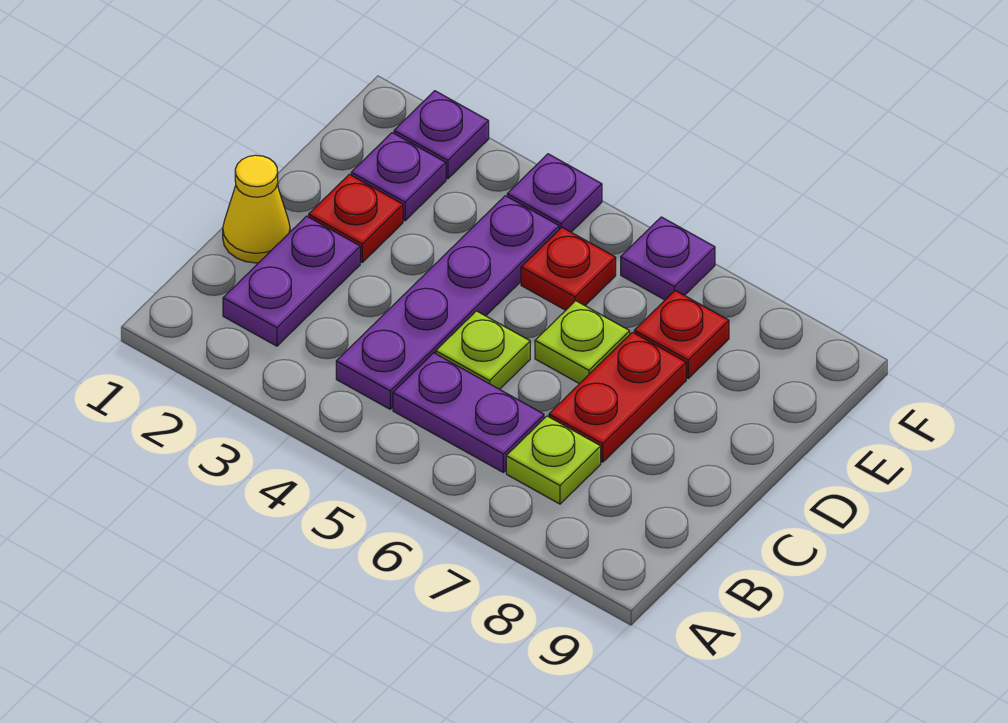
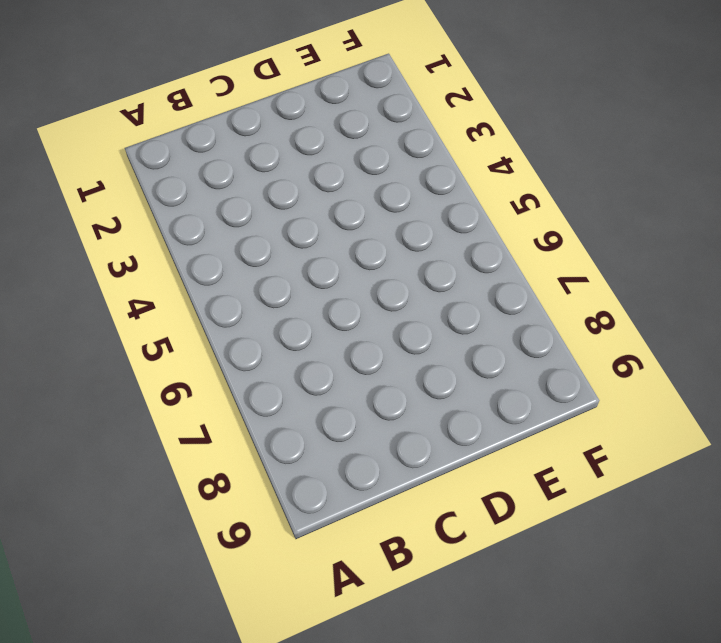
none -> purple 1x2 plate [223,216,360,346]
none -> purple 1x4 plate [336,196,559,409]
none -> purple 1x2 plate [393,353,544,472]

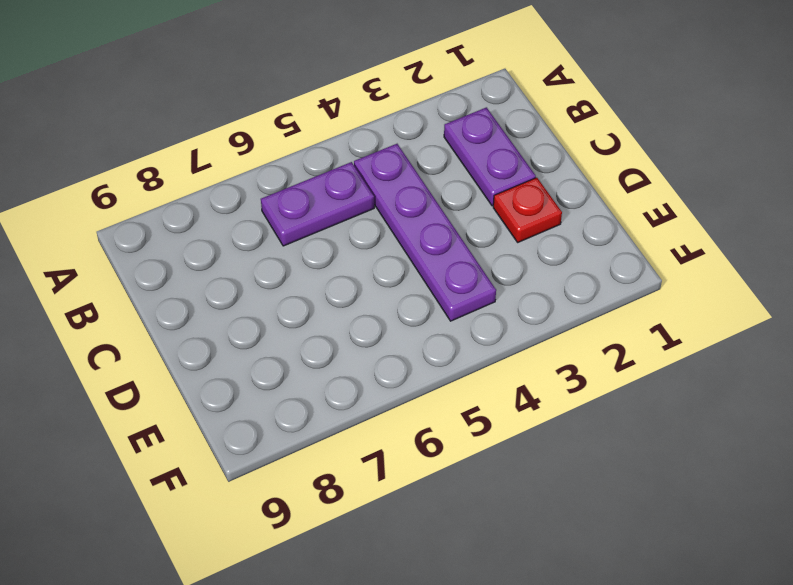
none -> lime 1x1 plate [506,416,601,504]
none -> yellow 1x1 cone [223,155,290,263]
none -> lime 1x1 plate [436,311,530,389]

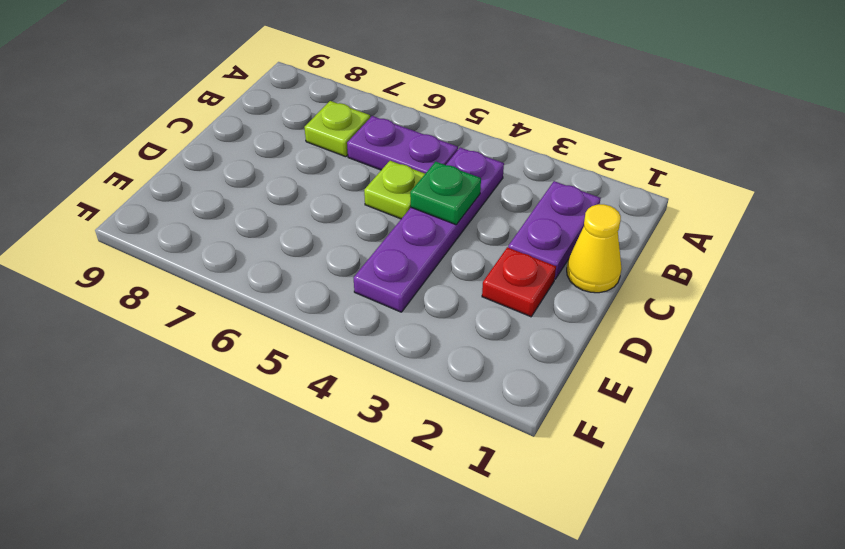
green 1x1 plate [410,162,481,225] -> none
none -> red 1x2 plate [549,332,686,462]
none -> lime 1x1 plate [535,301,630,384]
none -> purple 1x1 plate [351,133,446,221]

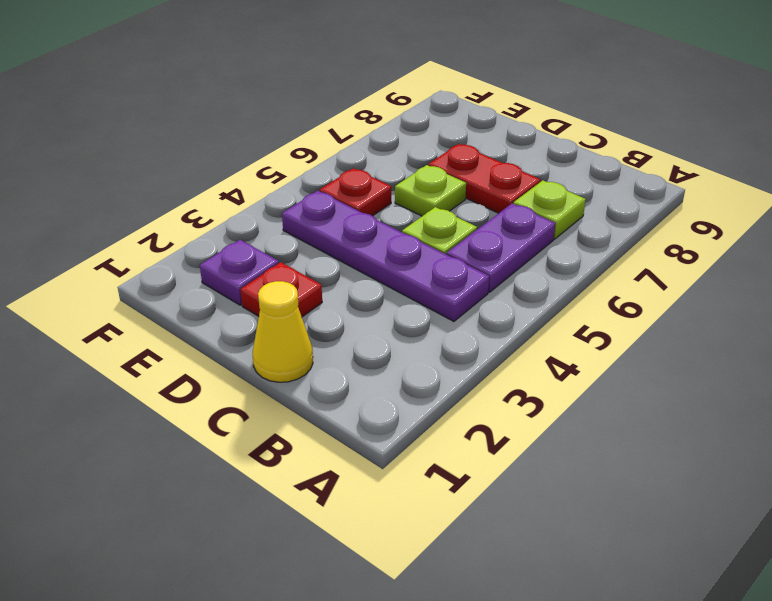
none -> purple 1x2 plate [223,216,360,346]
none -> red 1x1 plate [634,291,729,378]
none -> purple 1x1 plate [394,91,489,179]

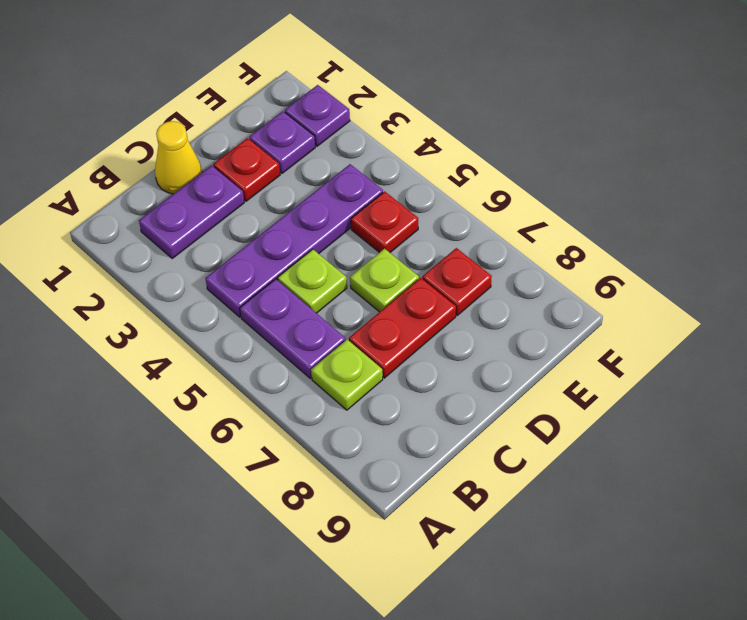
none -> purple 1x1 plate [507,154,602,232]
none -> purple 1x1 plate [621,217,715,300]

